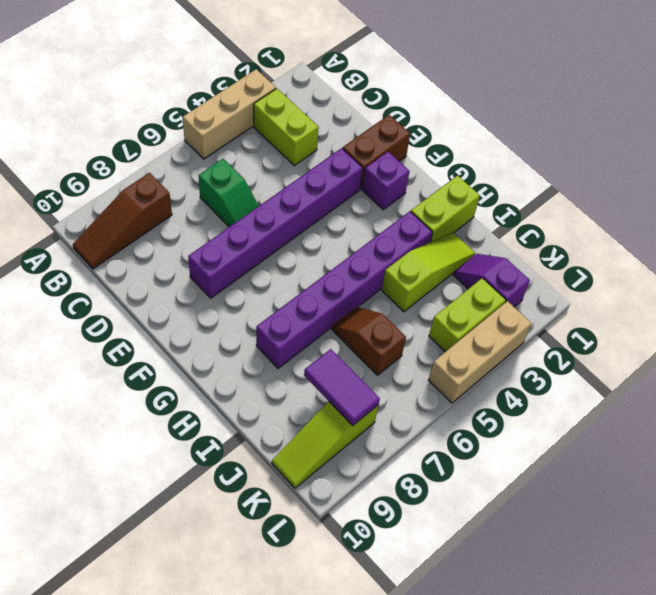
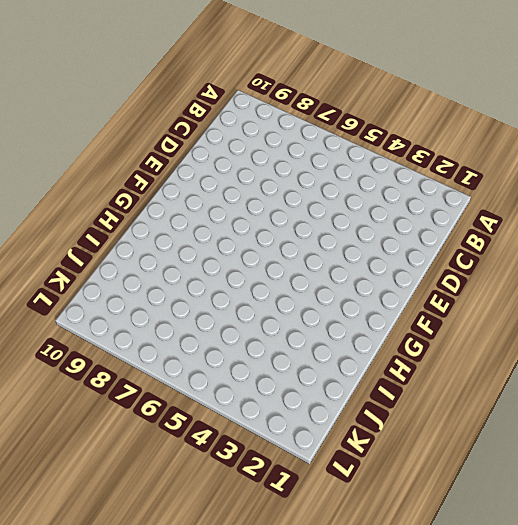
none -> tan 1x3 brick [183,69,276,159]
none -> lime 1x2 brick [254,89,319,165]
none -> brown 1x3 slope [73,173,172,269]

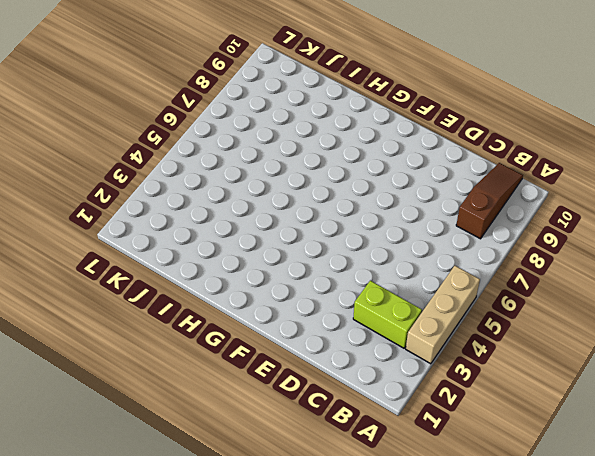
none -> green 1x2 slope [198,159,259,227]
none -> brown 1x2 brick [343,115,410,189]
none -> purple 1x6 brick [188,148,363,298]

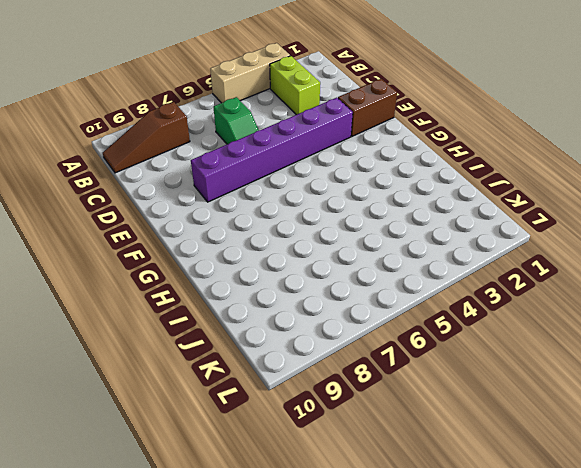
none -> purple 1x1 brick [362,152,410,210]
none -> lime 1x2 brick [411,176,480,242]
none -> purple 1x6 brick [256,211,432,368]

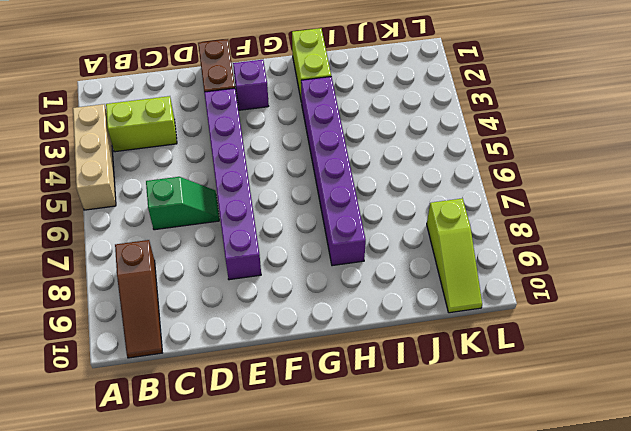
none -> lime 1x3 slope [382,232,475,312]
none -> brown 1x2 slope [332,307,406,375]
none -> purple 1x2 slope [453,254,530,307]

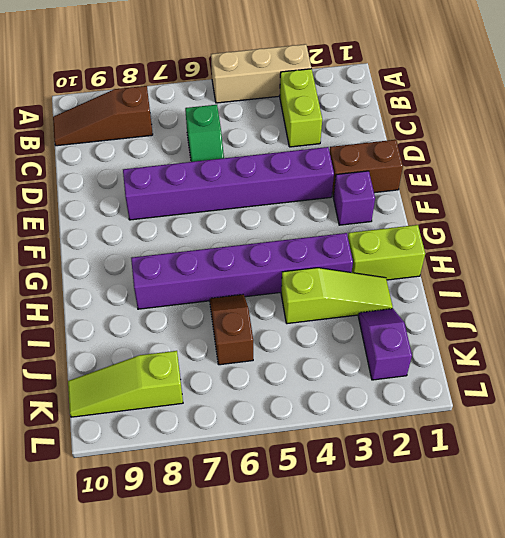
none -> lime 1x2 brick [429,278,506,352]
none -> tan 1x3 brick [429,301,532,403]
none -> purple 1x2 tile [304,349,380,426]

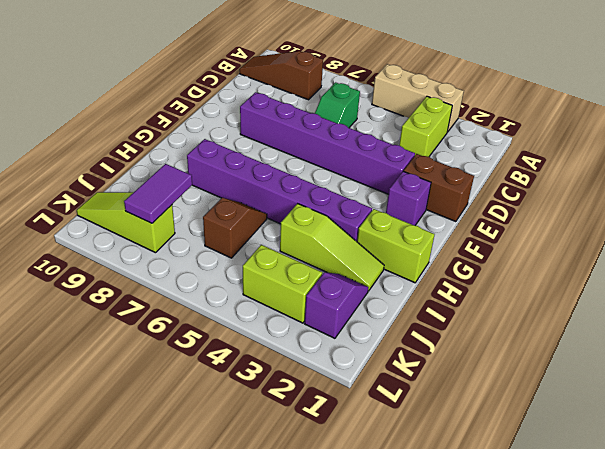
none -> tan 1x3 brick [429,301,532,403]

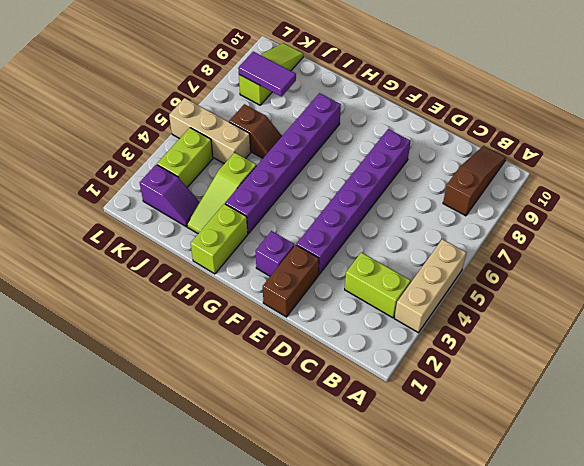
tan 1x3 brick [169,98,251,164] -> tan 1x3 brick turned to [429,301,532,403]
none -> green 1x2 slope [198,159,259,227]

